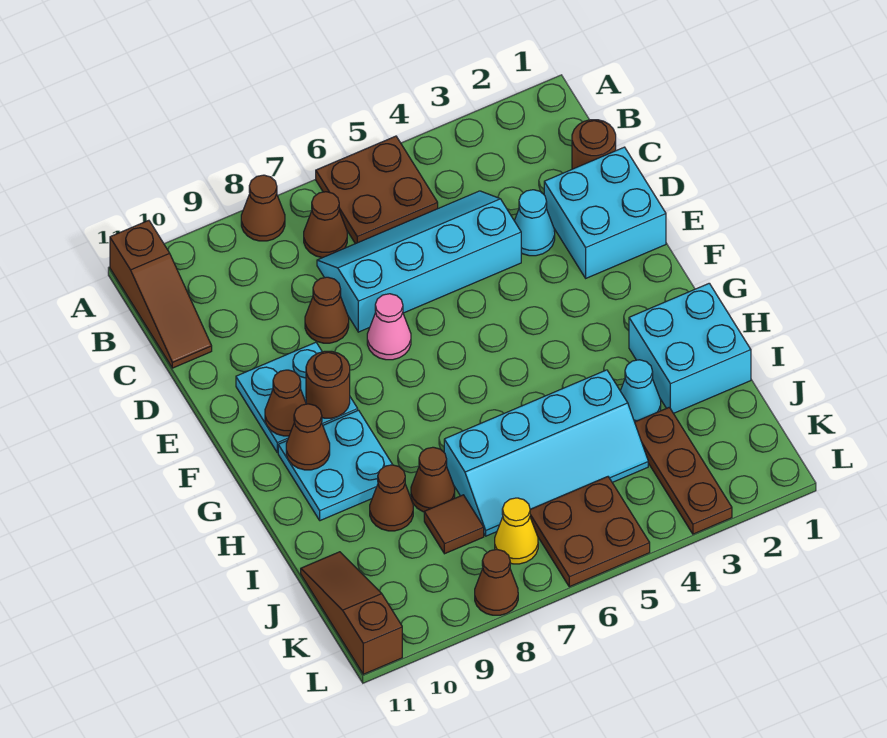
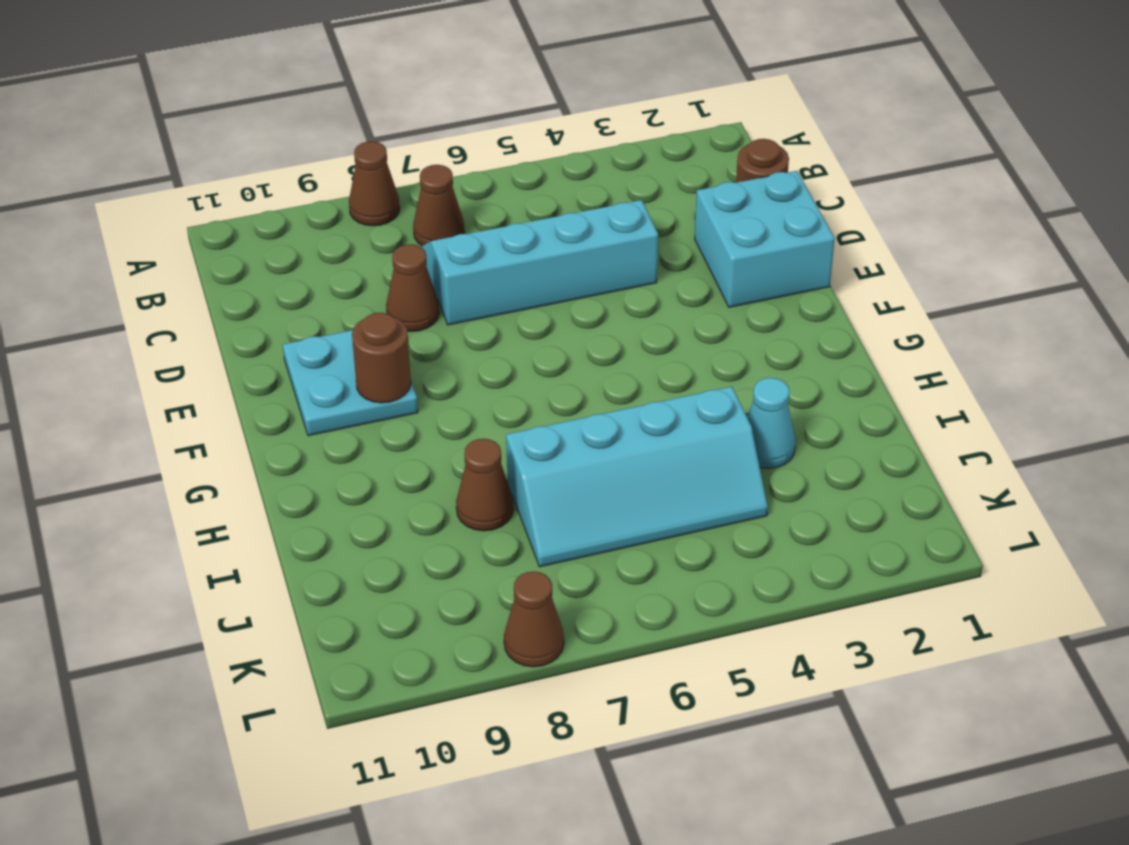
none -> brown 2x2 plate [316,136,438,244]
none -> brown 1x3 slope [110,220,212,368]
none -> cyan 1x1 cone [514,190,555,256]

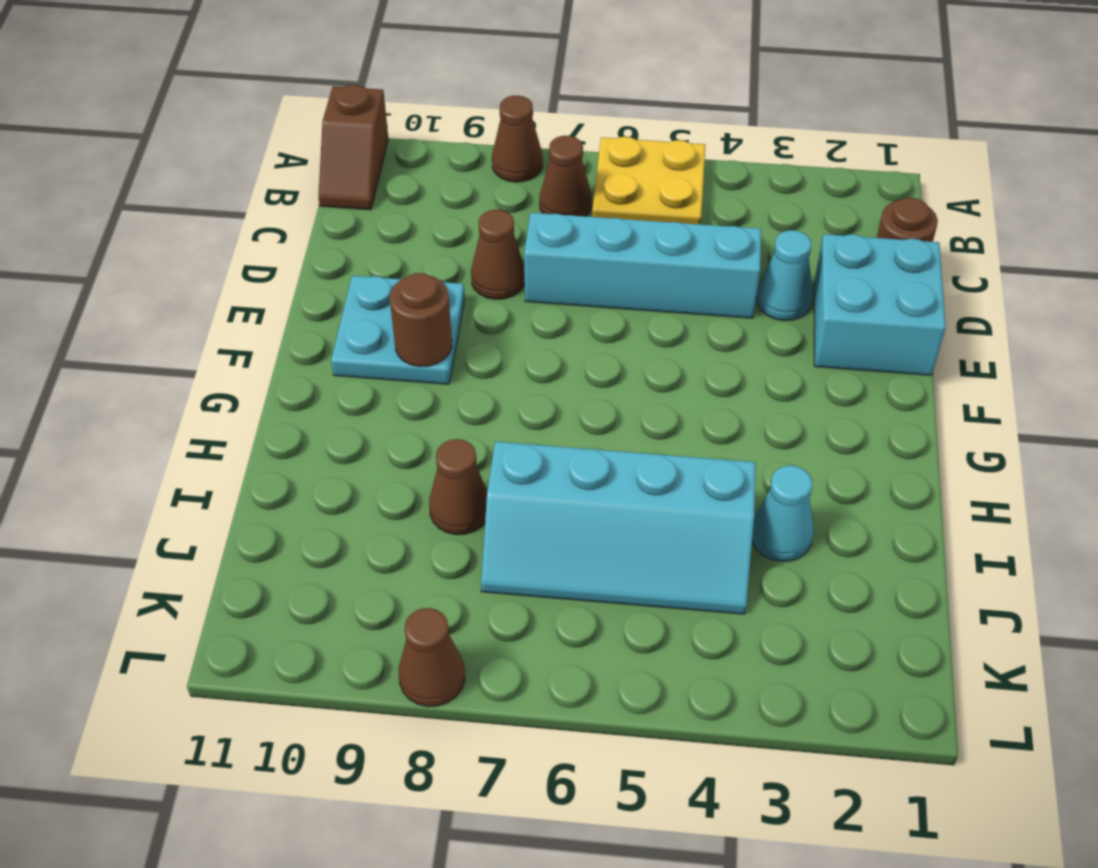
yellow 2x2 plate [592,137,705,225] -> brown 2x2 plate [316,136,438,244]
brown 1x2 slope [318,85,388,210] -> brown 1x3 slope [110,220,212,368]
none -> pink 1x1 cone [367,294,411,360]
none -> cyan 2x2 plate [278,410,393,521]
none -> cyan 2x2 brick [629,283,751,413]

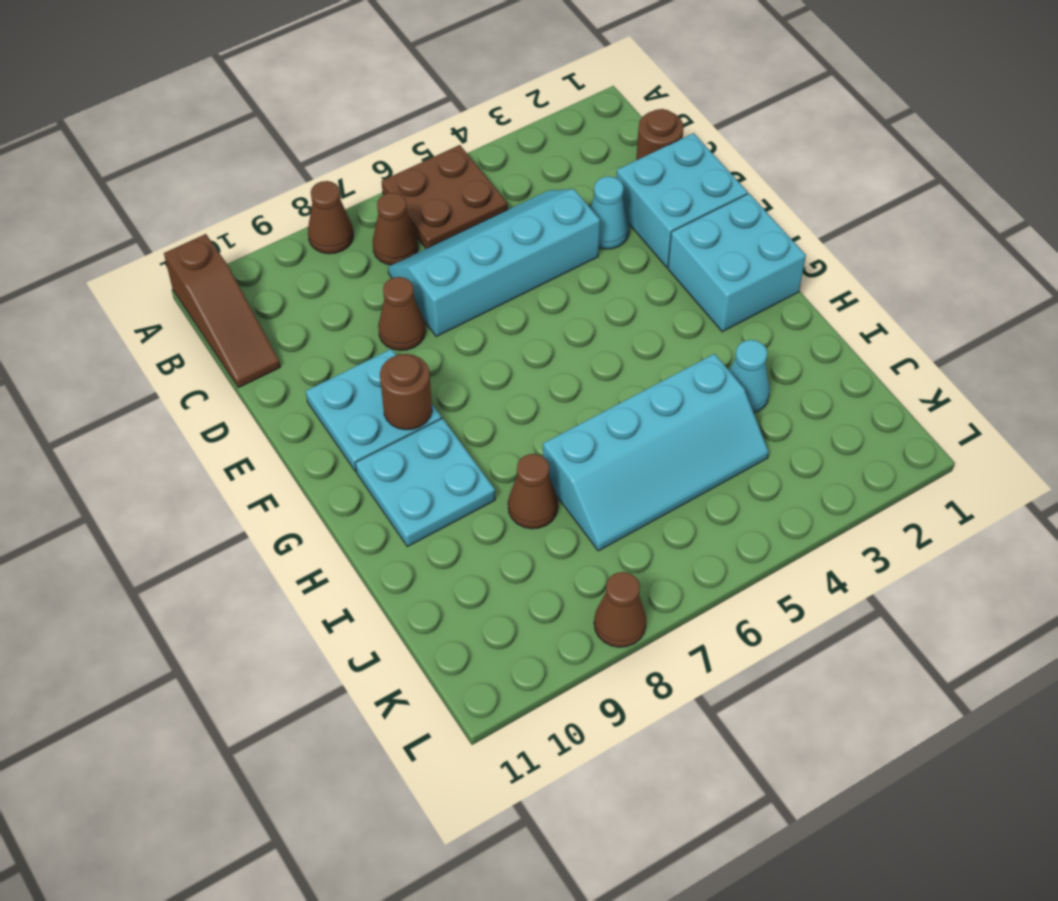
cyan 2x2 brick [668,194,806,332] -> cyan 2x2 brick moved to [629,283,751,413]
none -> pink 1x1 cone [367,294,411,360]
none -> brown 1x1 cone [370,465,413,531]
none -> brown 1x3 plate [635,407,732,534]

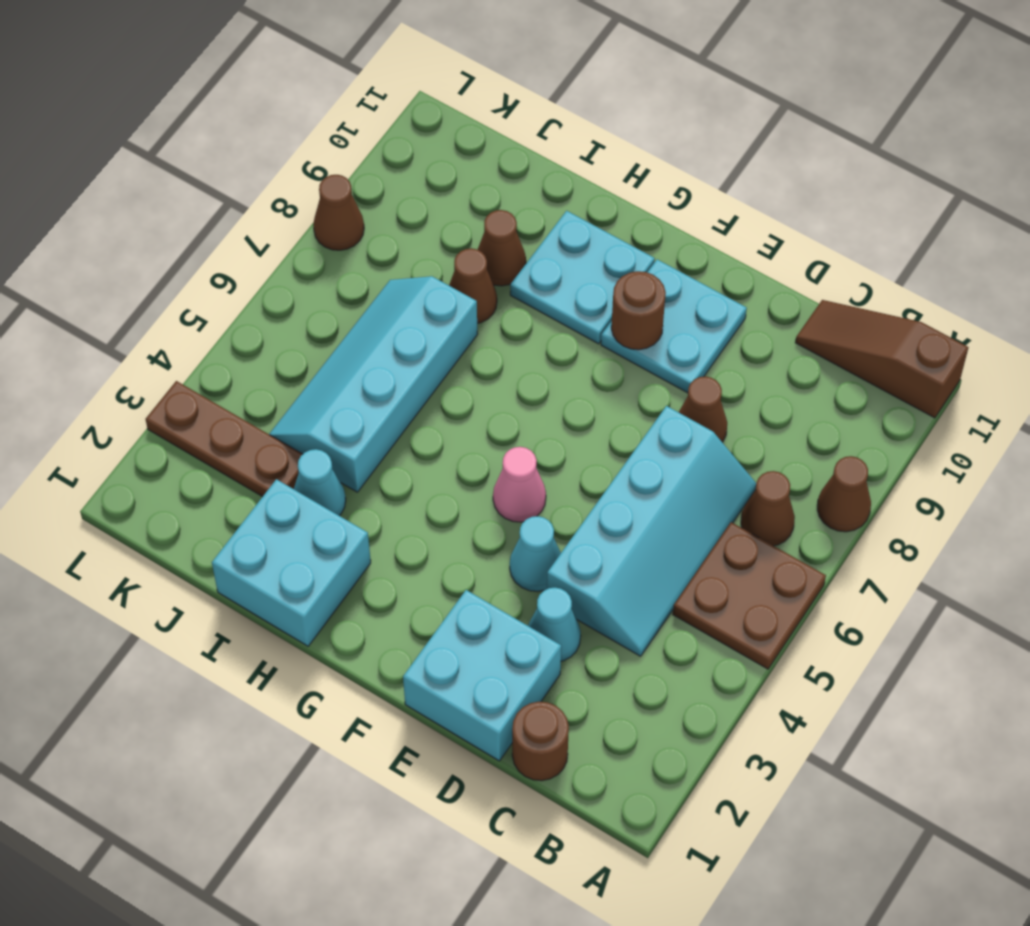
cyan 1x1 cone [510,516,561,591] -> none
pink 1x1 cone [493,447,546,522] -> pink 1x1 cone moved to [367,294,411,360]
none -> brown 1x1 tile [424,495,484,554]
none -> brown 1x3 slope [301,552,402,674]
none -> brown 2x2 plate [530,477,650,587]

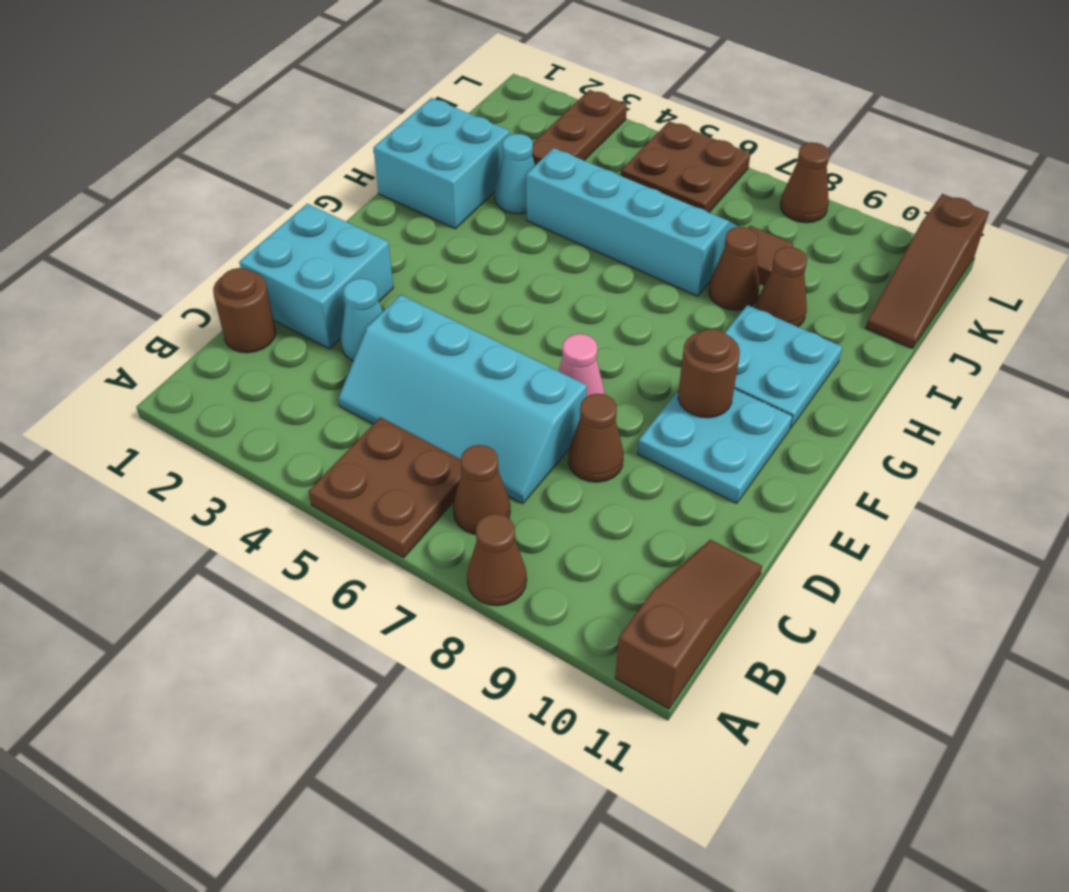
none -> yellow 1x1 cone [495,498,538,564]
none -> brown 1x1 cone [265,370,306,436]
none -> brown 1x1 cone [286,404,330,470]

